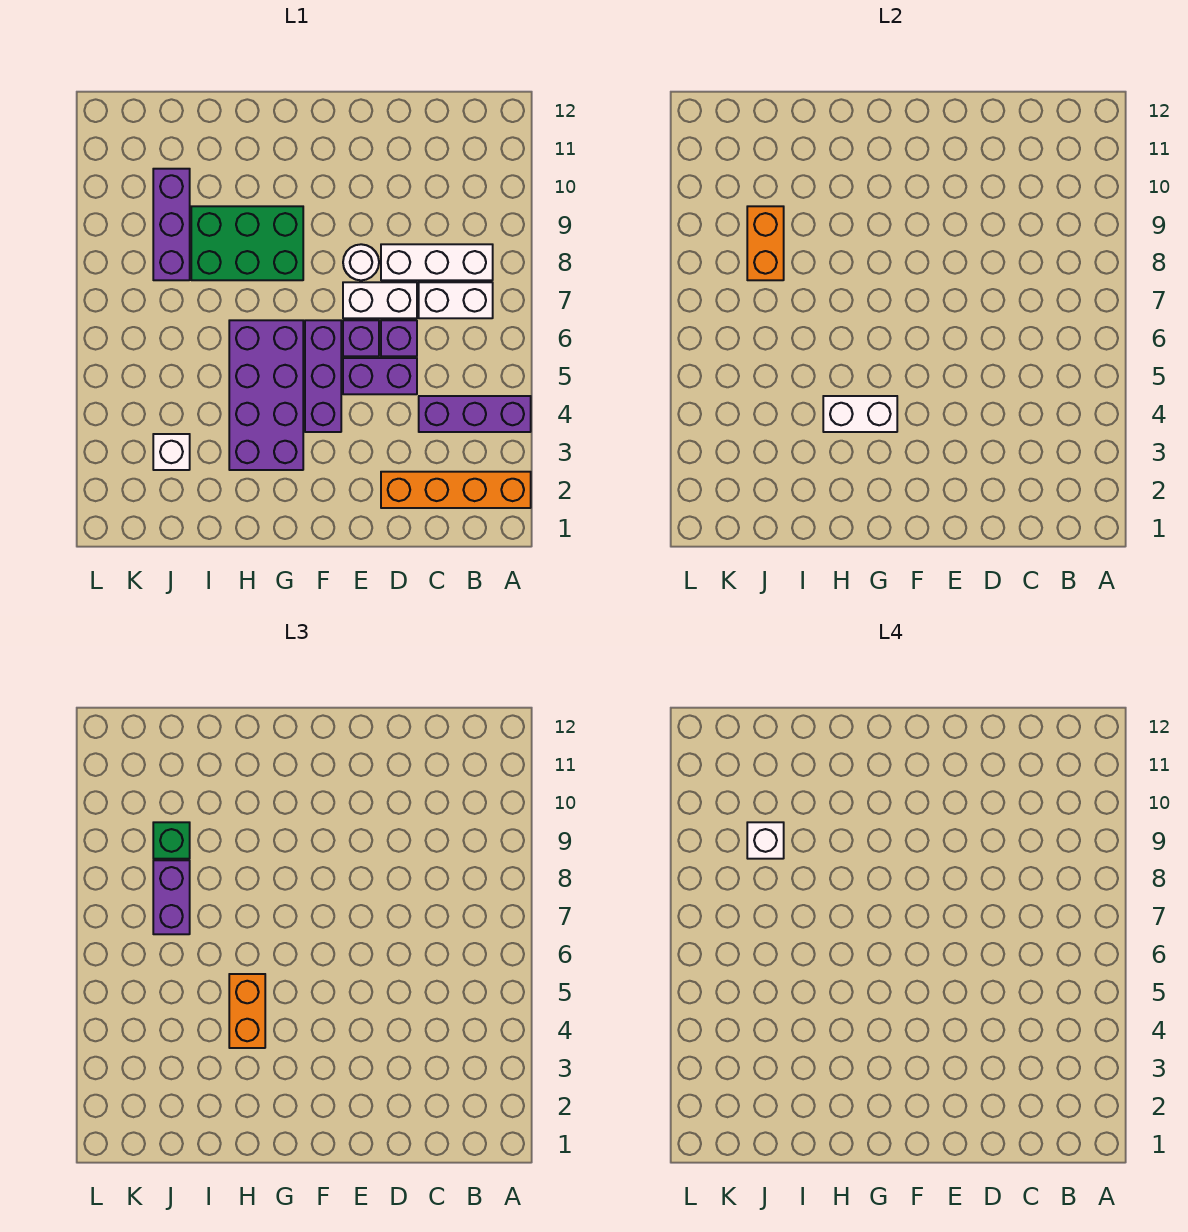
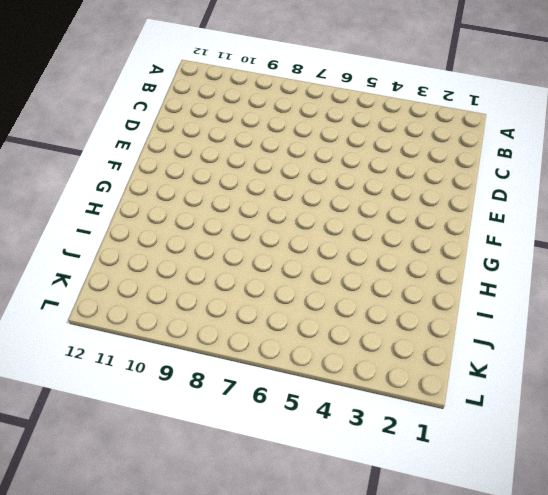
none -> orange 1x4 brick [381,472,531,508]
none -> purple 1x3 brick [419,396,531,432]
none -> white 1x2 brick [419,282,493,318]

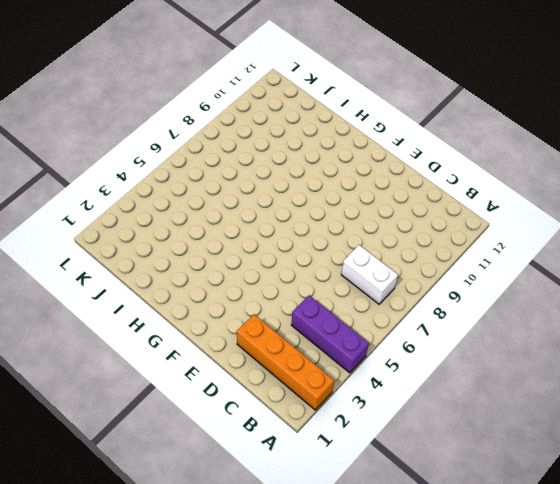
none -> white 1x3 brick [381,244,493,280]
none -> purple 1x2 brick [343,358,417,394]
none -> purple 1x1 brick [381,320,417,356]

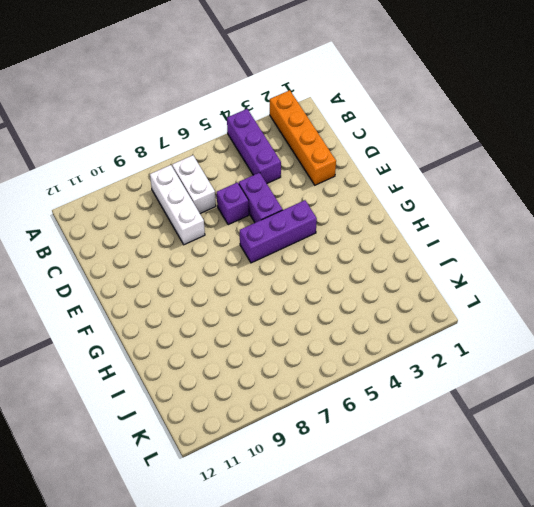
none -> white 1x2 brick [343,282,417,318]
none -> purple 1x1 brick [343,320,379,356]
none -> white 1x1 round brick [343,244,379,280]

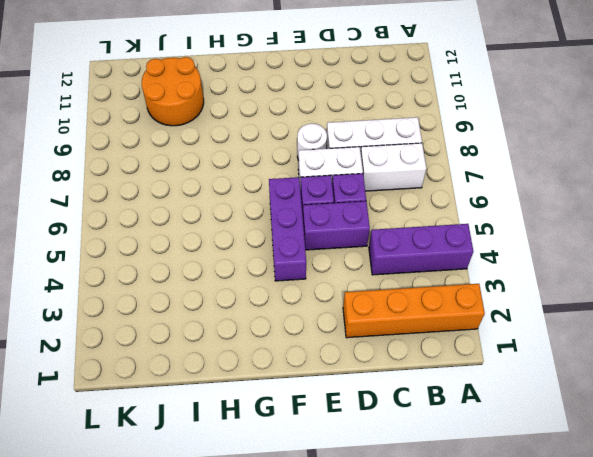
orange 2x2 round brick [142,57,204,126] -> purple 1x3 brick [153,169,190,280]
none -> purple 2x4 brick [229,320,303,470]
none -> green 2x3 brick [191,206,303,280]
none -> white 1x1 brick [153,434,190,470]

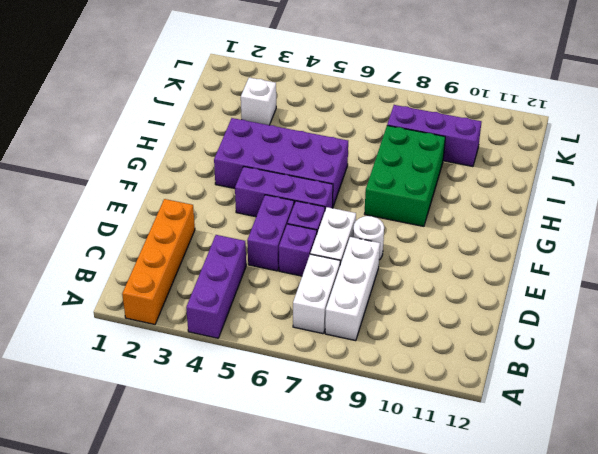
none -> white 1x2 brick [823,396,897,432]
none -> orange 1x2 brick [747,206,784,280]
none -> orange 1x2 brick [229,974,265,1048]

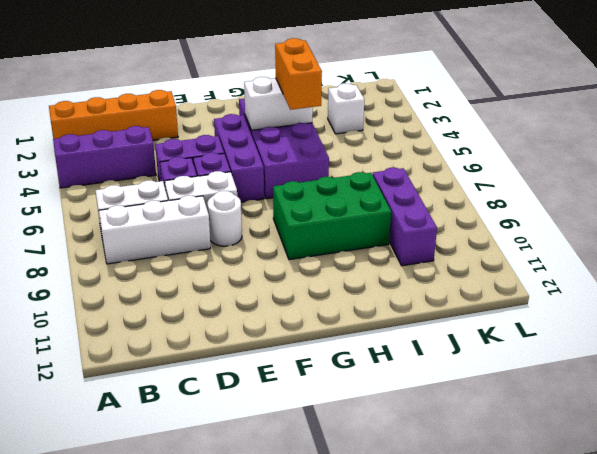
none -> orange 1x2 brick [747,206,784,280]
none -> purple 1x2 brick [153,860,190,934]
none -> green 1x1 brick [153,822,190,859]

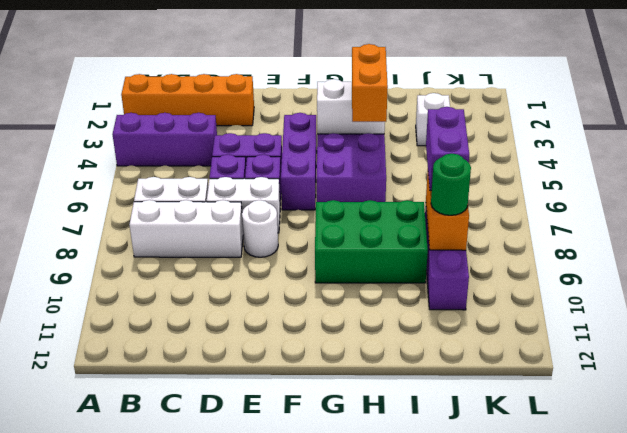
green 1x1 round brick [431,154,471,215] -> green 1x1 brick [153,822,190,859]
none -> white 1x1 brick [747,822,784,859]

